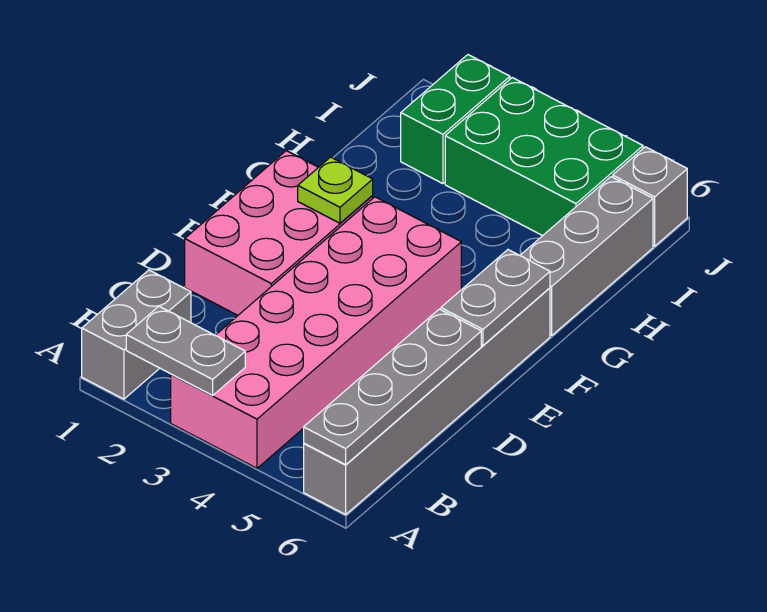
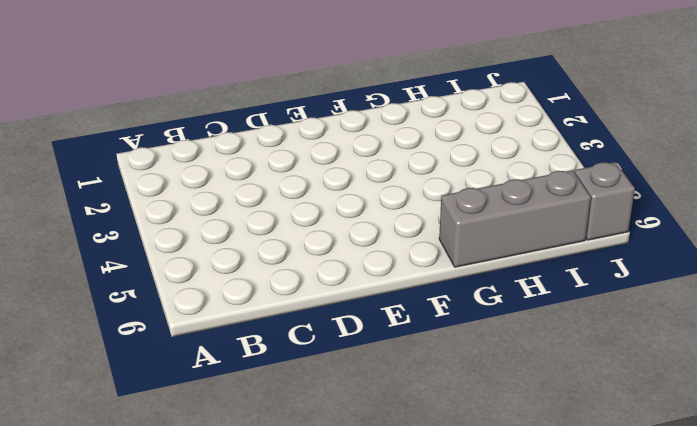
none -> grey 1x2 brick [82,270,191,399]
none -> pink 2x6 brick [171,197,461,468]
none -> grey 1x6 brick [304,288,550,514]

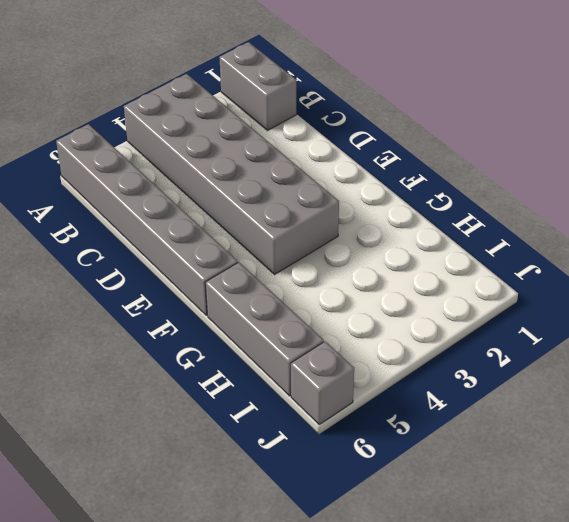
grey 2x6 brick [124,74,339,274] -> pink 2x6 brick [171,197,461,468]
none -> pink 2x3 brick [185,151,373,315]
none -> green 1x2 brick [401,55,510,184]
none -> green 2x3 brick [445,78,643,236]

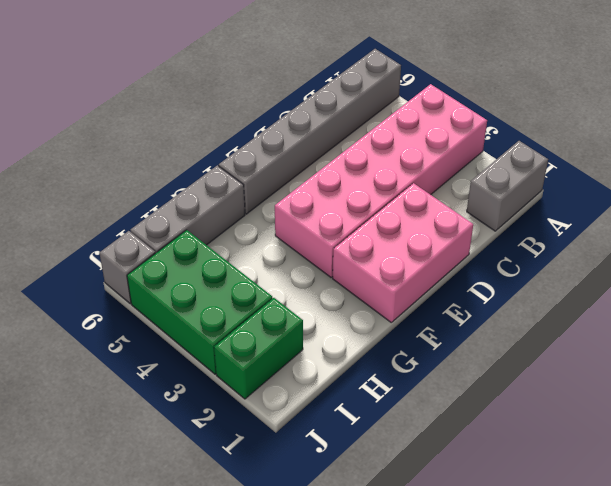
none -> grey 1x2 plate [126,306,245,395]
none -> grey 1x4 plate [304,309,481,465]
none -> grey 1x2 plate [441,250,550,345]

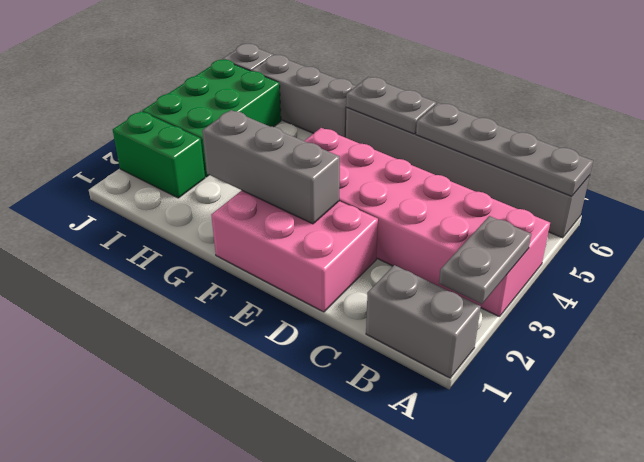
grey 1x3 brick [202,110,340,224] -> lime 1x1 plate [298,157,373,223]

